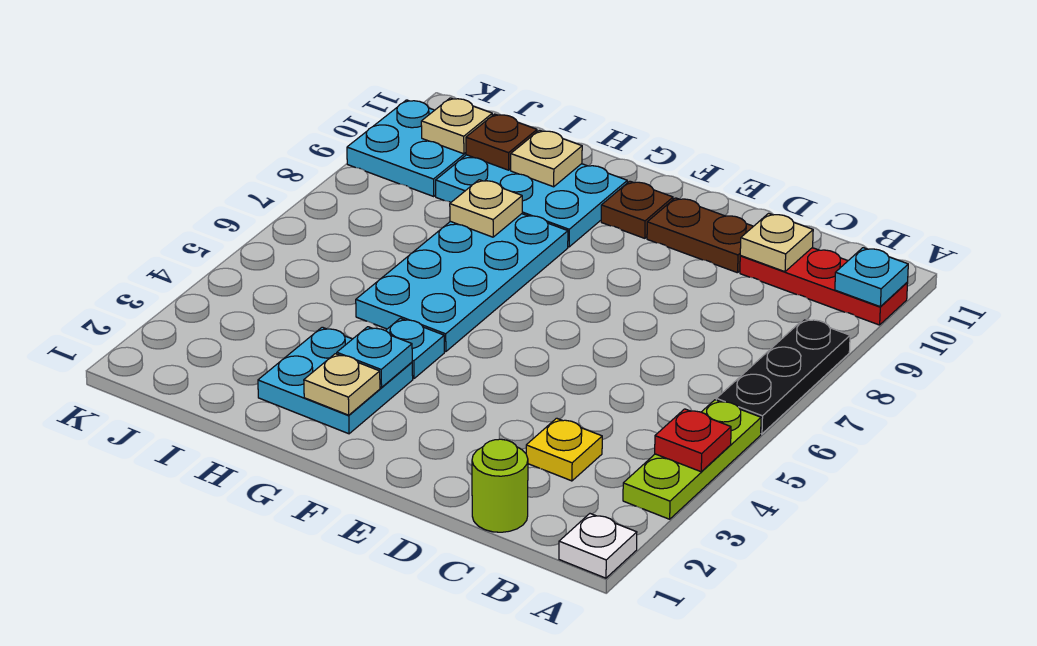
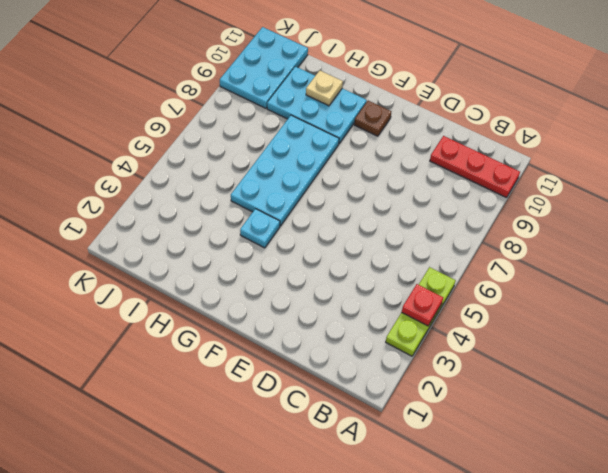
cyan 2x3 plate [220,27,308,108] -> cyan 2x2 plate [347,100,466,196]
none -> white 1x1 plate [559,514,637,578]
none -> black 1x3 plate [716,319,850,434]
none -> lime 1x1 round brick [472,439,528,532]

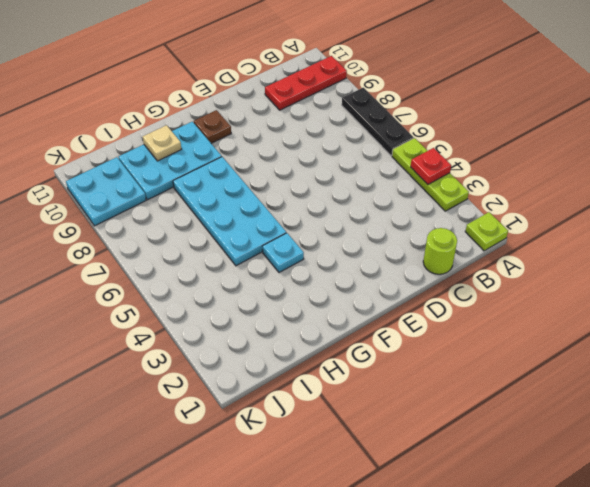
lime 1x1 plate [465,212,508,251] -> white 1x1 plate [559,514,637,578]
none -> yellow 1x1 plate [526,418,602,481]
none -> brown 1x2 plate [647,198,753,273]
none -> cyan 2x2 plate [258,327,413,434]

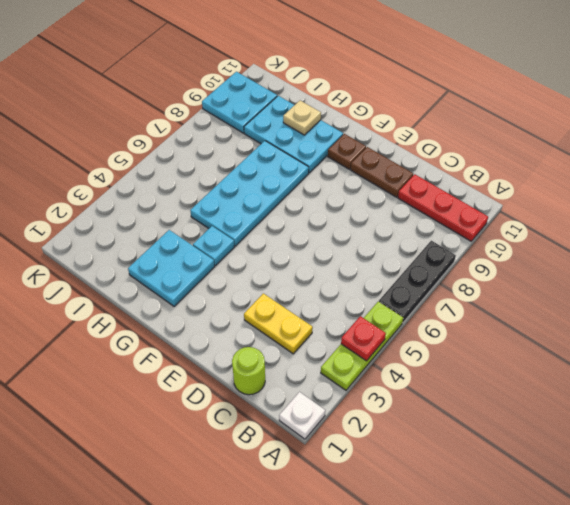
yellow 1x2 plate [244,293,313,354] -> yellow 1x1 plate [526,418,602,481]
none -> cyan 1x1 plate [835,248,908,306]
none -> tan 1x1 plate [740,213,813,272]
none -> tan 1x1 plate [304,354,380,415]

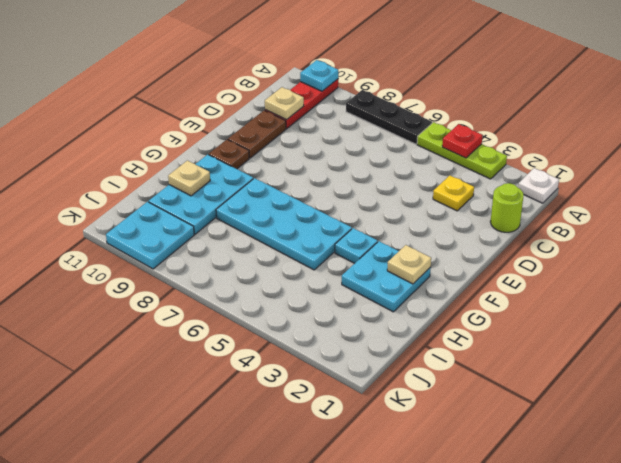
none -> cyan 1x1 plate [337,327,412,388]
none -> tan 1x1 plate [450,180,522,237]
none -> brown 1x1 plate [466,114,537,170]

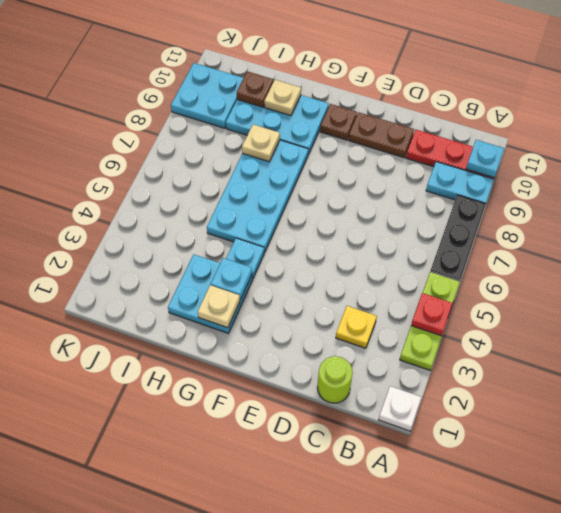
cyan 1x2 plate [426,162,494,204] -> none
none -> tan 1x1 plate [740,213,813,272]
none -> tan 1x1 plate [421,98,492,154]

